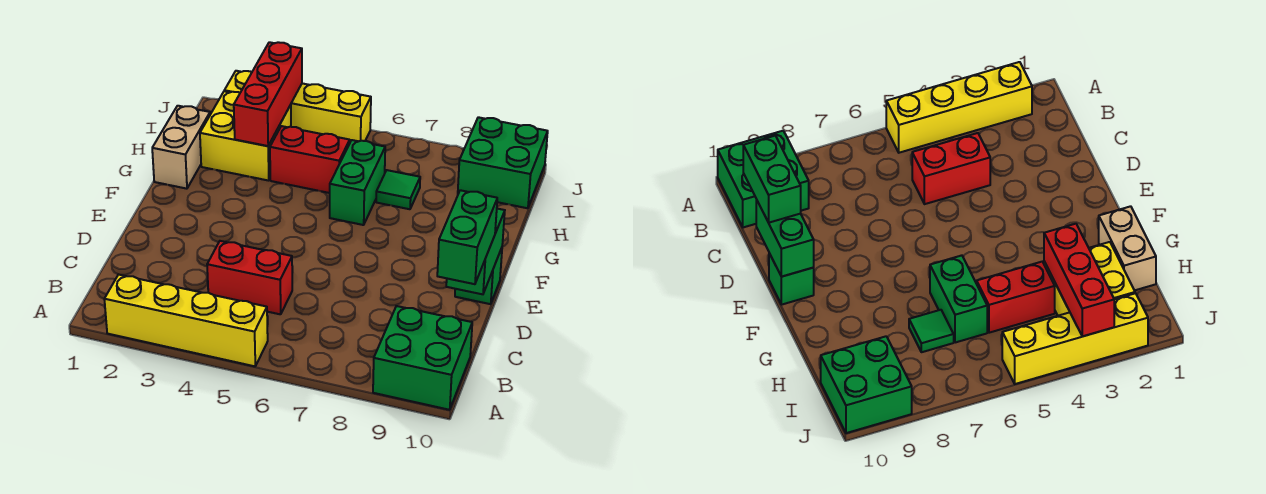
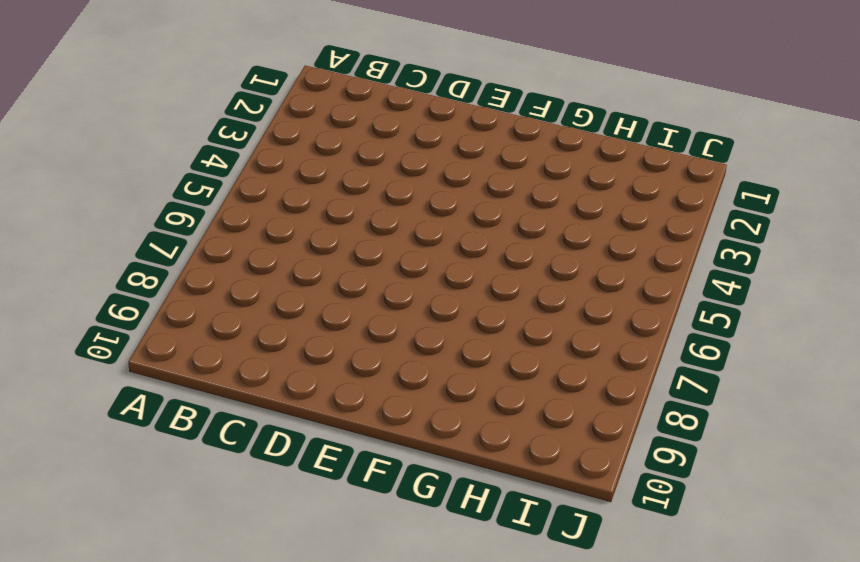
none -> yellow 1x4 brick [104,274,268,366]
none -> green 2x2 brick [373,306,472,410]
none -> red 1x2 brick [207,241,292,314]

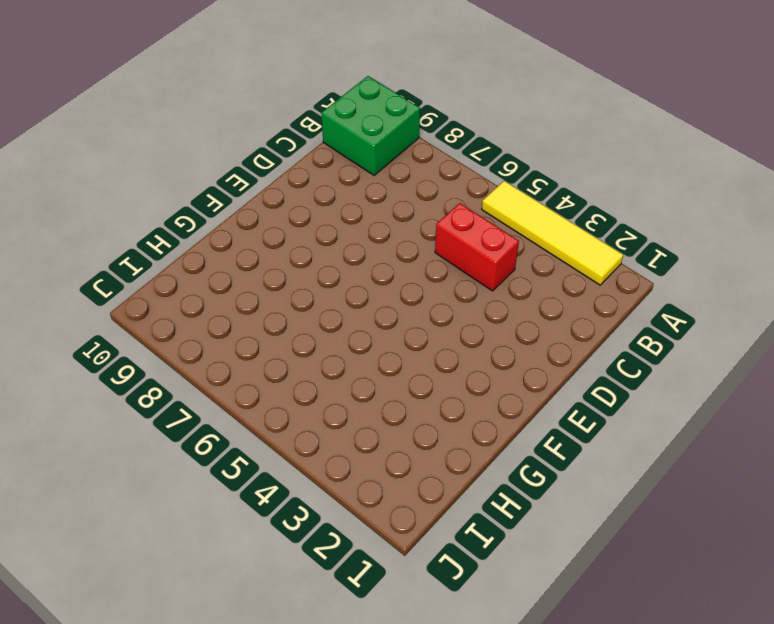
yellow 1x4 tile [482,181,623,285] -> yellow 1x4 brick [104,274,268,366]
none -> green 1x1 brick [455,248,502,304]
none -> tan 1x2 brick [152,106,210,189]
none -> green 1x2 brick [330,140,385,225]

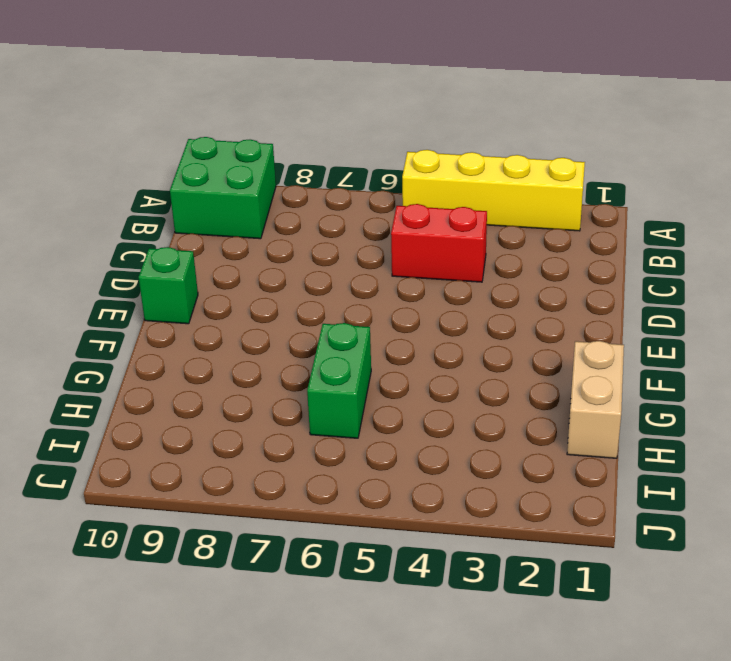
none -> yellow 2x2 brick [200,91,291,181]
none -> red 1x2 brick [270,126,350,193]
none -> green 1x1 tile [376,170,420,209]

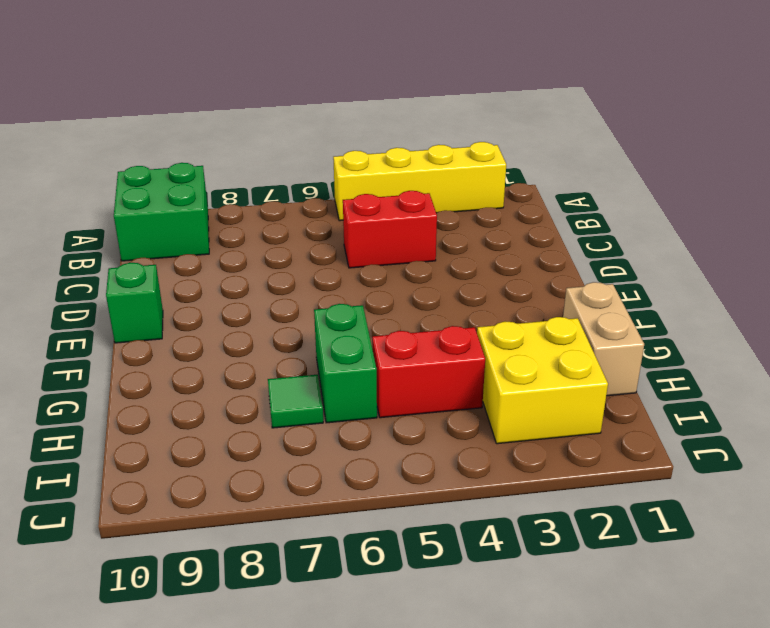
none -> green 2x2 brick [458,117,548,208]
none -> yellow 1x4 brick [224,71,371,142]
none -> green 1x2 brick [446,209,505,294]

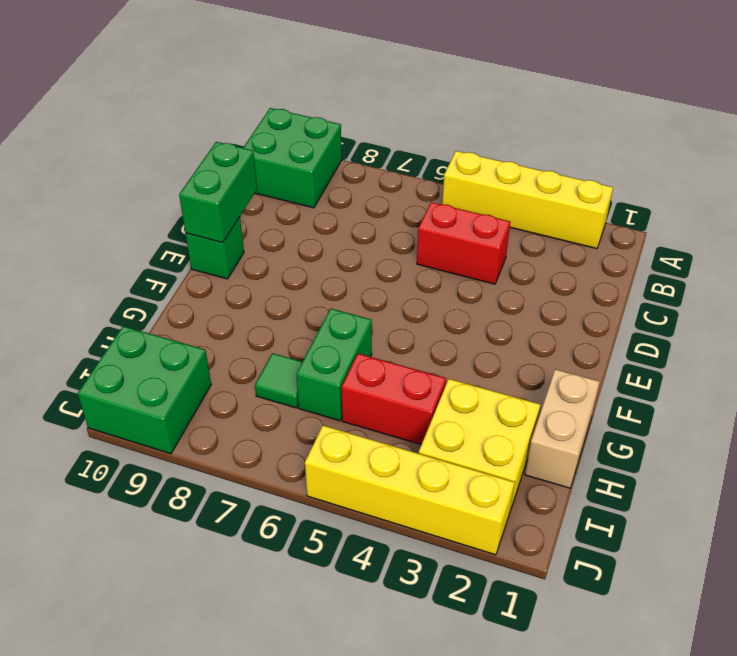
none -> red 1x3 brick [234,42,302,146]
none -> green 1x2 brick [437,190,497,284]

